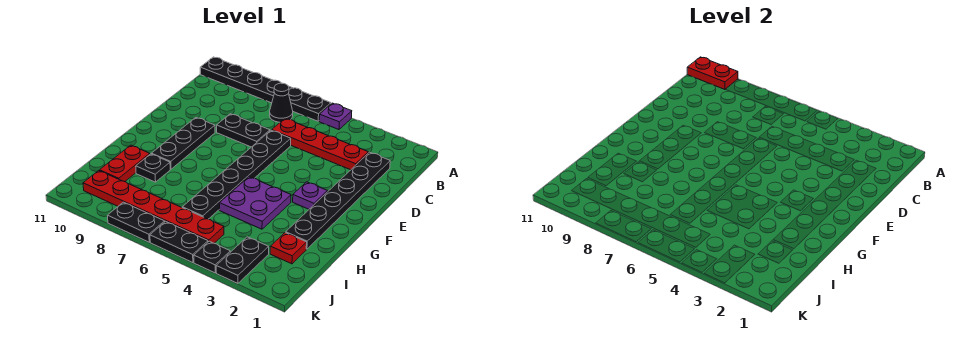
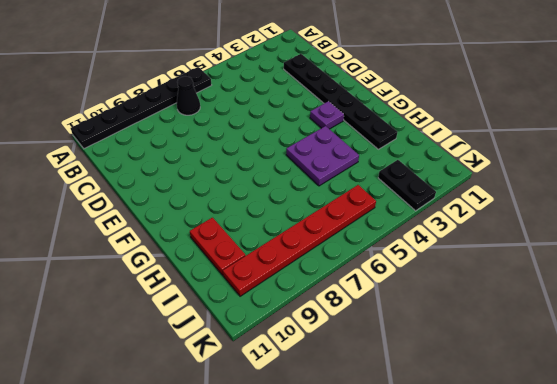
none -> purple 1x1 plate [319,103,352,130]
none -> red 1x4 plate [272,119,368,170]
none -> black 1x6 plate [182,130,291,219]

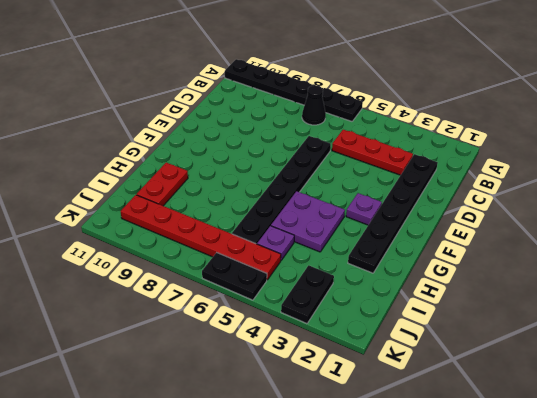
red 1x3 plate [332,130,413,175] -> red 1x4 plate [272,119,368,170]
purple 1x1 plate [257,226,294,260] -> purple 1x1 plate moved to [319,103,352,130]
none -> black 1x2 plate [217,114,270,147]
none -> black 1x3 plate [151,118,215,169]
none -> black 1x1 plate [136,154,170,182]

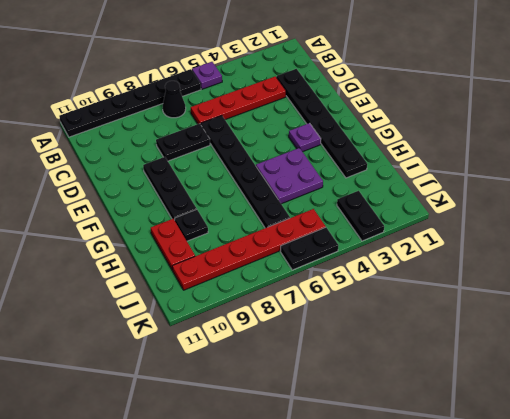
none -> red 1x1 plate [270,233,307,264]
none -> black 1x1 plate [194,241,230,273]
none -> black 1x2 plate [108,202,165,242]

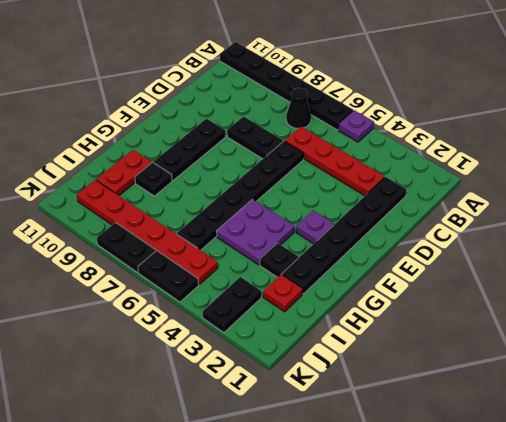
black 1x1 plate [260,243,298,277] -> black 1x1 plate moved to [194,241,230,273]
none -> red 1x2 plate [687,57,738,89]

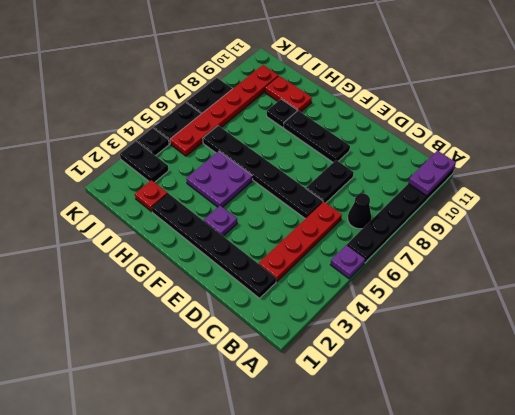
purple 1x2 plate [408,151,456,196] -> red 1x2 plate [687,57,738,89]

